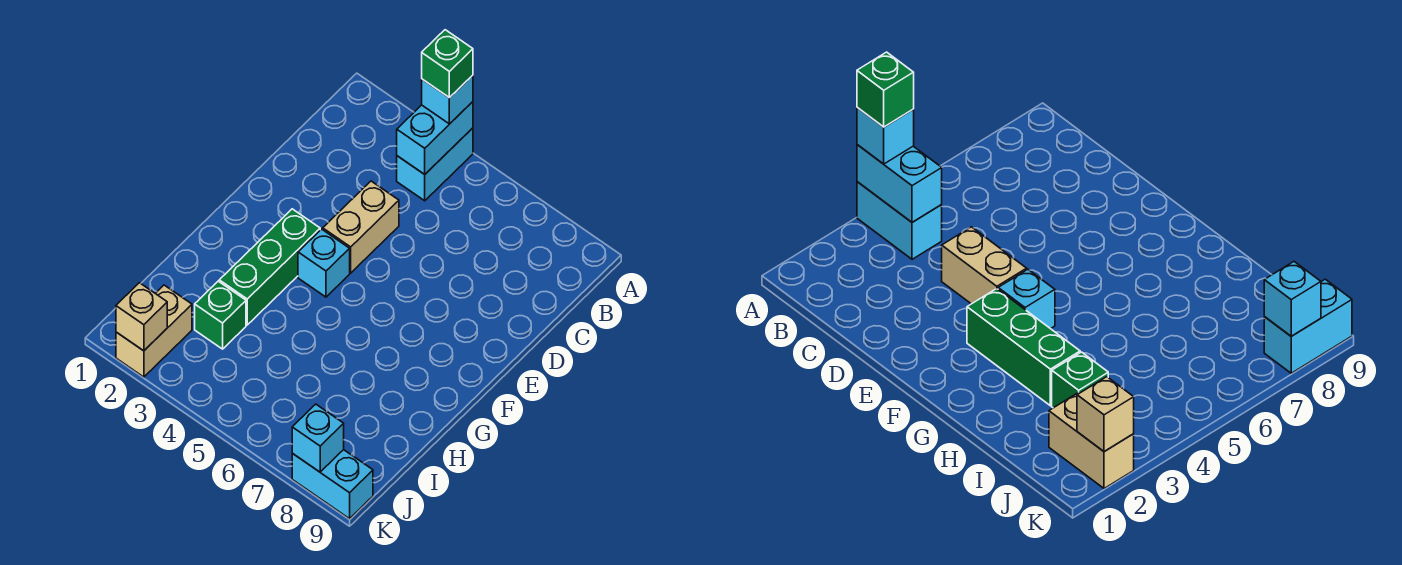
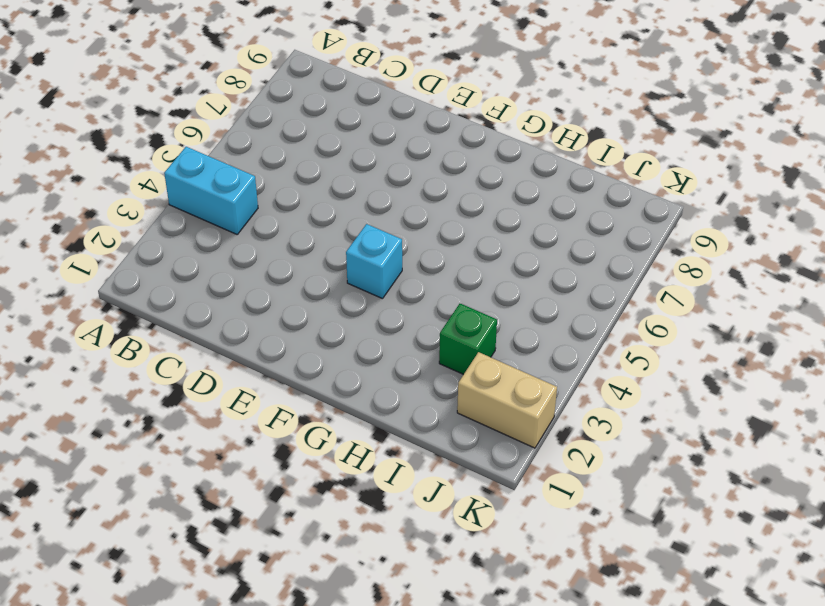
none -> tan 1x2 brick [323,181,399,273]
none -> green 1x3 brick [219,209,320,325]
none -> cyan 1x2 brick [292,450,373,519]

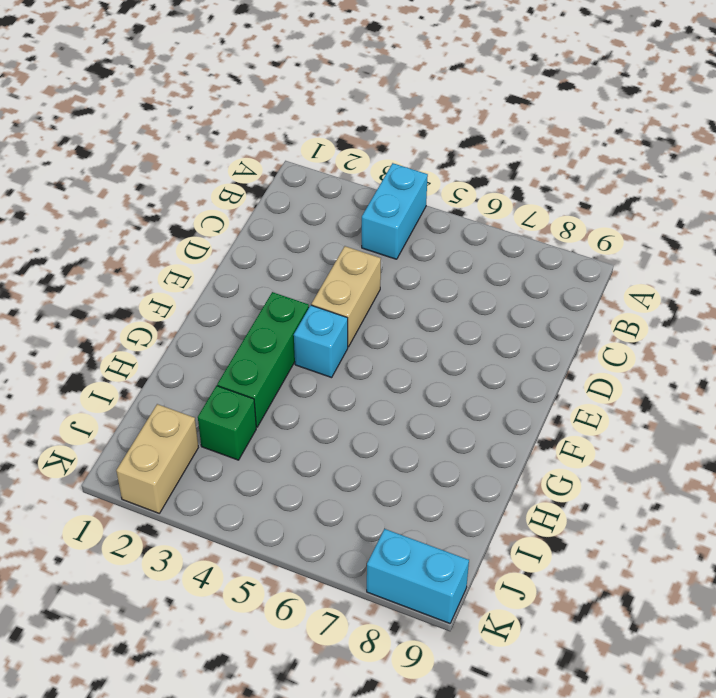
none -> cyan 1x2 brick [397,102,473,174]
none -> tan 1x1 brick [116,283,167,351]
none -> cyan 1x1 brick [292,404,344,472]

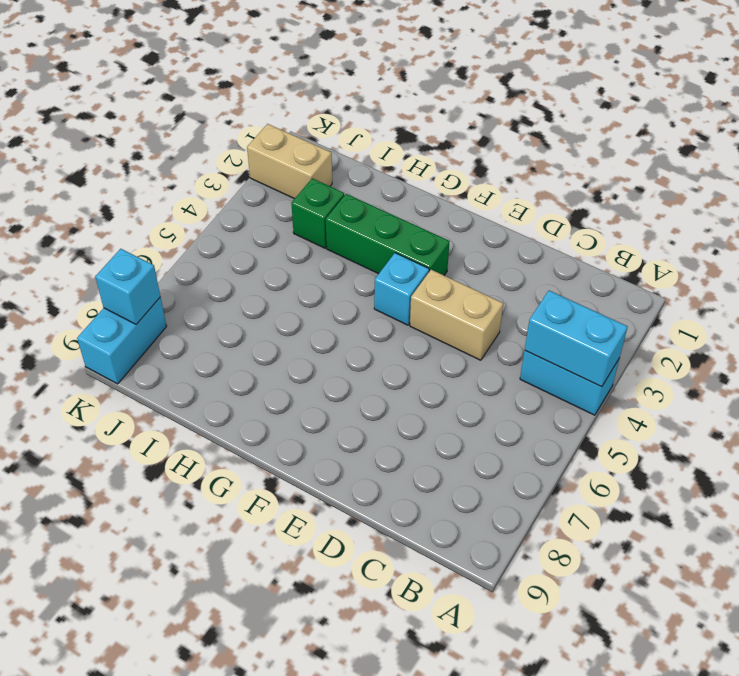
none -> tan 1x1 brick [116,283,167,351]
none -> cyan 1x1 brick [422,75,473,124]
none -> green 1x1 brick [422,30,473,98]

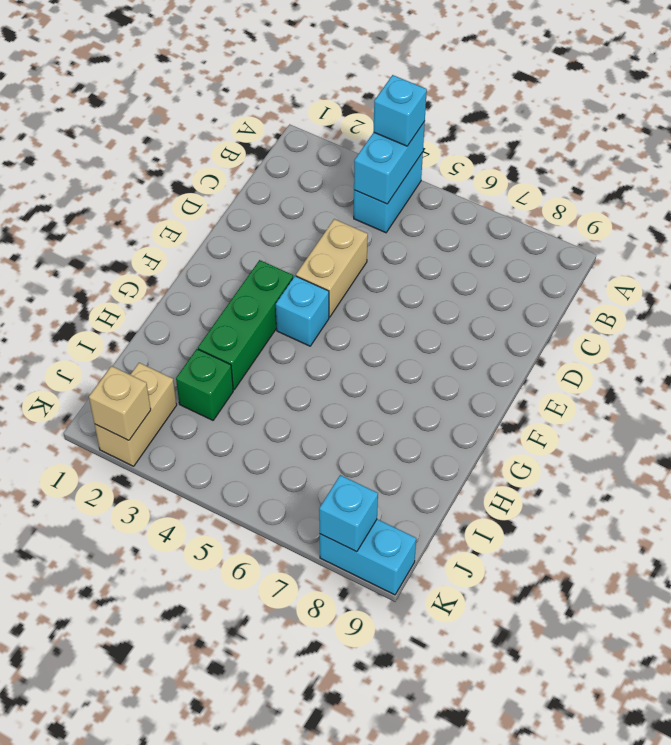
none -> green 1x1 brick [422,30,473,98]

